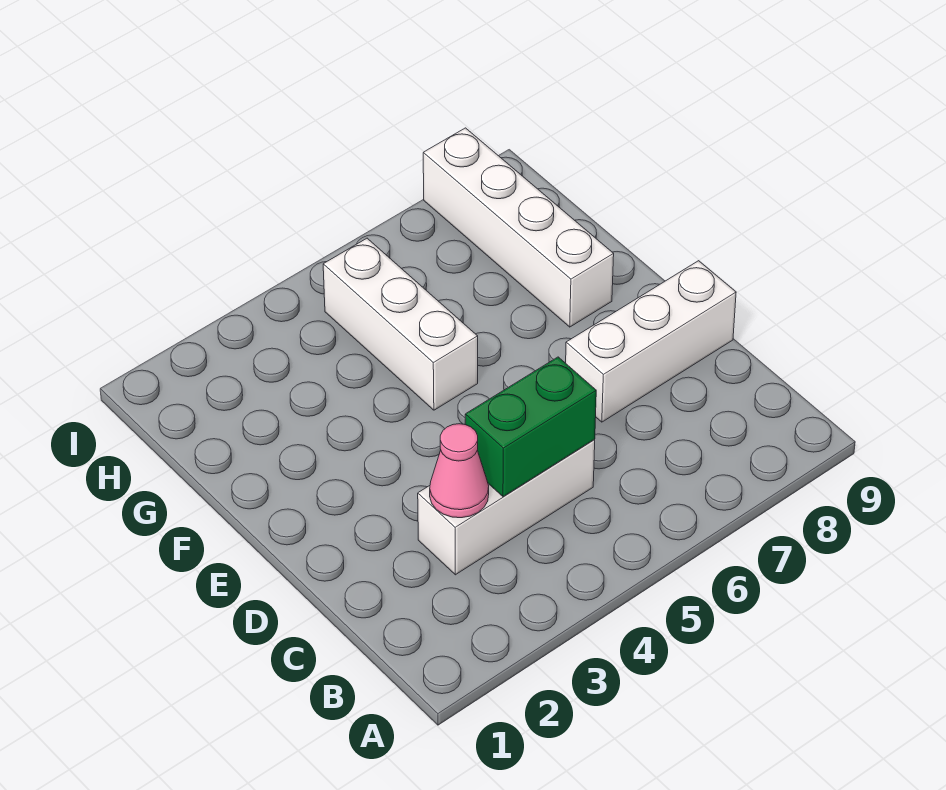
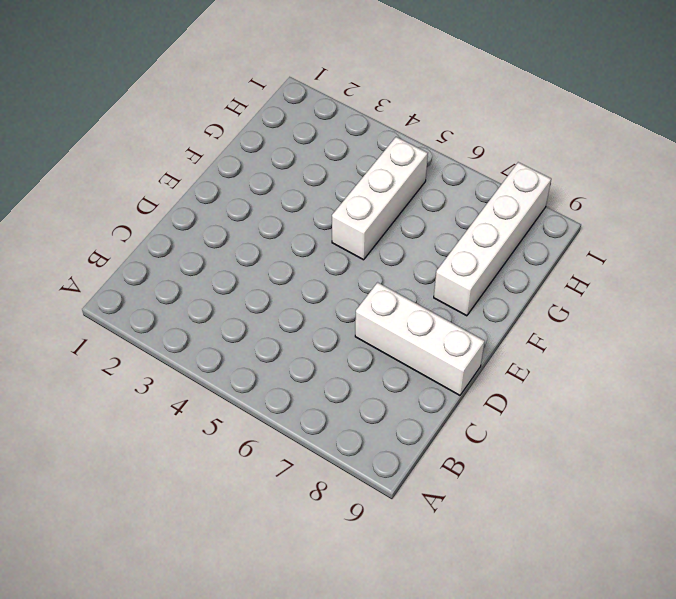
none -> white 1x3 brick [418,439,595,575]
none -> pink 1x1 cone [430,424,489,518]

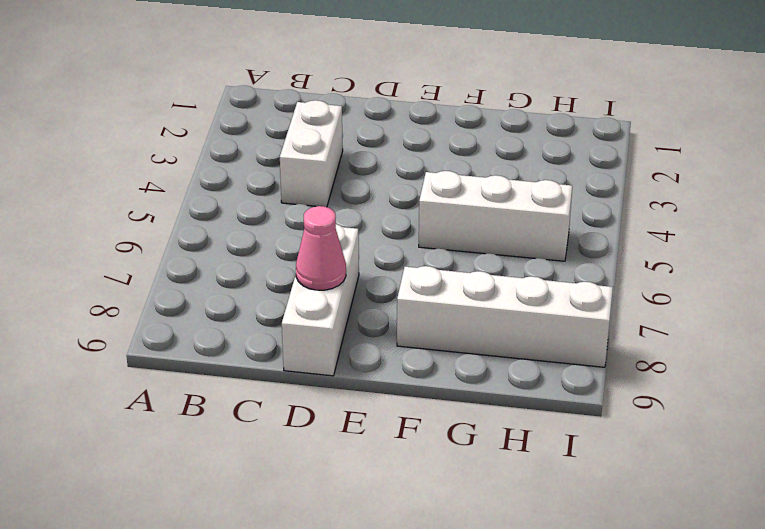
white 1x2 brick [280,100,343,207] -> white 1x3 brick [418,439,595,575]
pink 1x1 cone [296,206,346,290] -> pink 1x1 cone moved to [430,424,489,518]
none -> green 1x2 brick [465,357,596,497]

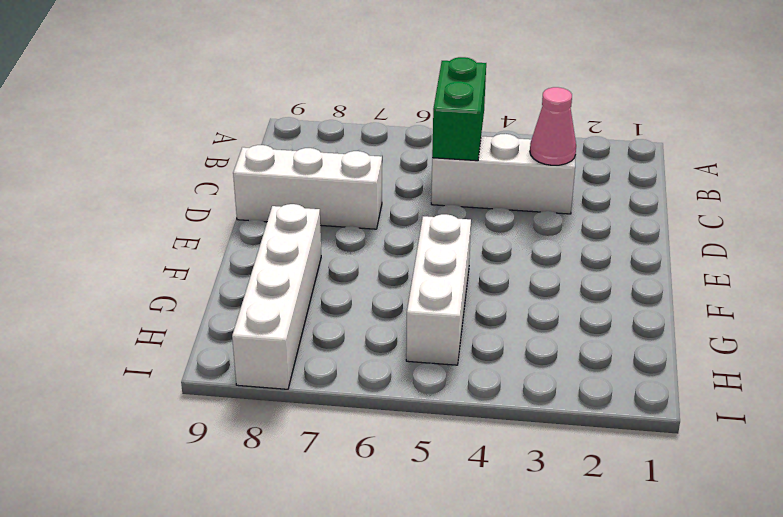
green 1x2 brick [432,57,486,161] -> green 1x2 brick turned to [465,357,596,497]

